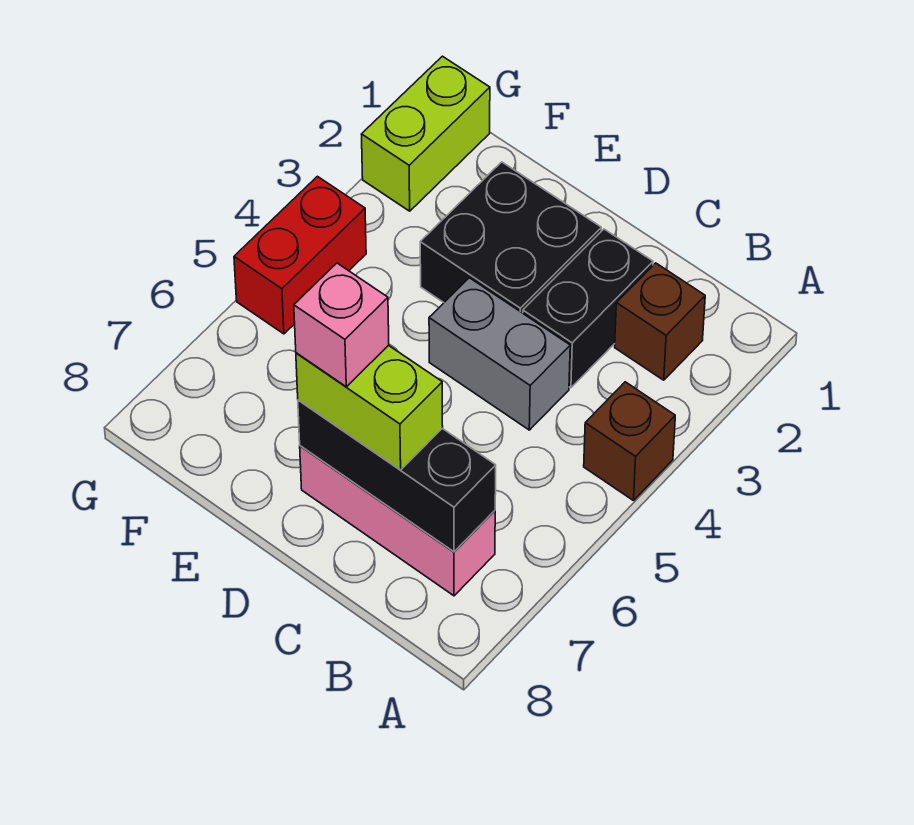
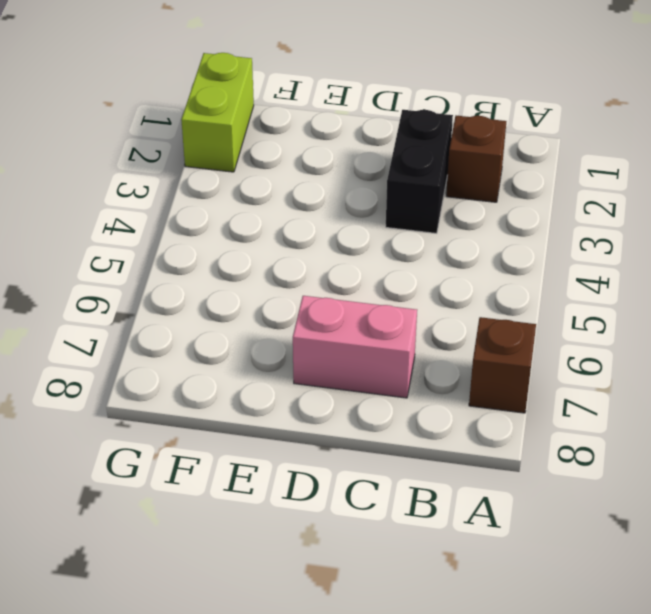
brown 1x1 brick [469,317,536,413] -> brown 1x1 brick moved to [584,382,675,501]
pink 1x2 brick [293,296,417,398] -> pink 1x3 brick [300,446,495,596]
none -> grey 1x2 brick [429,278,570,430]
none -> black 2x2 brick [420,162,601,313]

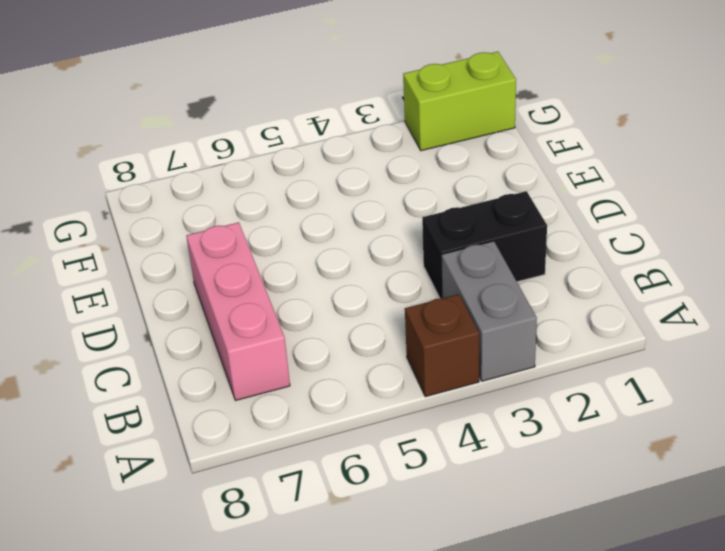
grey 1x2 brick [442,241,537,381] -> grey 1x2 brick moved to [429,278,570,430]
none -> brown 1x1 brick [615,263,705,380]
none -> black 2x2 brick [420,162,601,313]

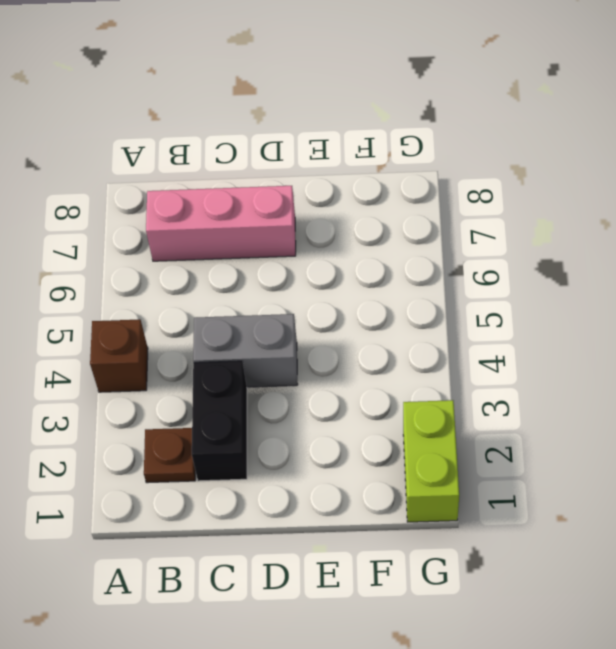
brown 1x1 plate [144,428,195,483] -> brown 1x1 brick [615,263,705,380]
none -> black 2x2 brick [420,162,601,313]
none -> red 1x2 brick [234,176,366,334]

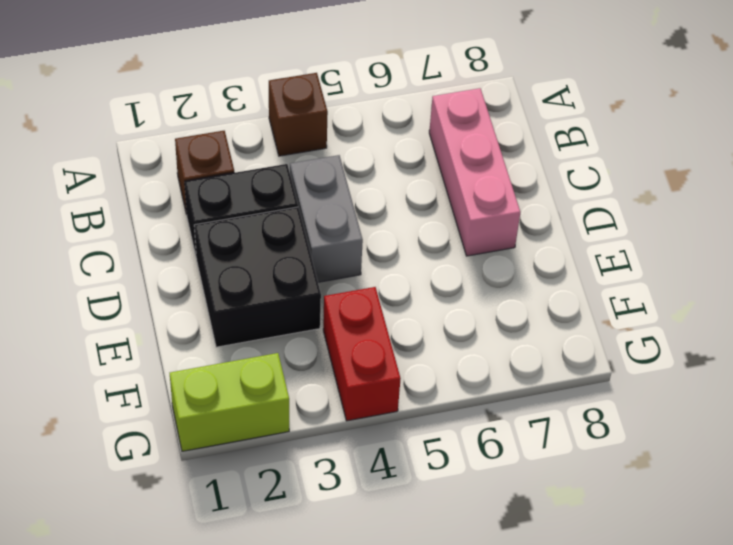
red 1x2 brick [323,287,401,421] -> red 1x2 brick turned to [234,176,366,334]
none -> black 1x3 brick [298,400,496,552]
none -> lime 1x2 brick [296,345,443,470]

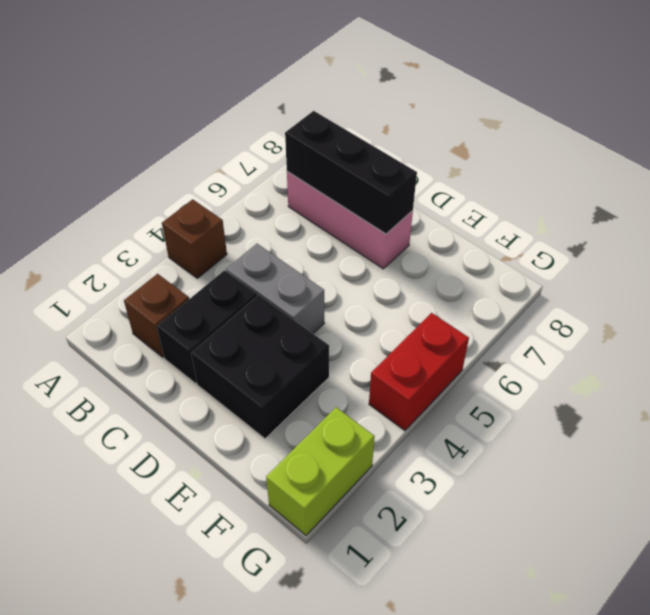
none -> lime 1x2 brick [296,345,443,470]
none -> pink 1x1 brick [294,263,389,387]

